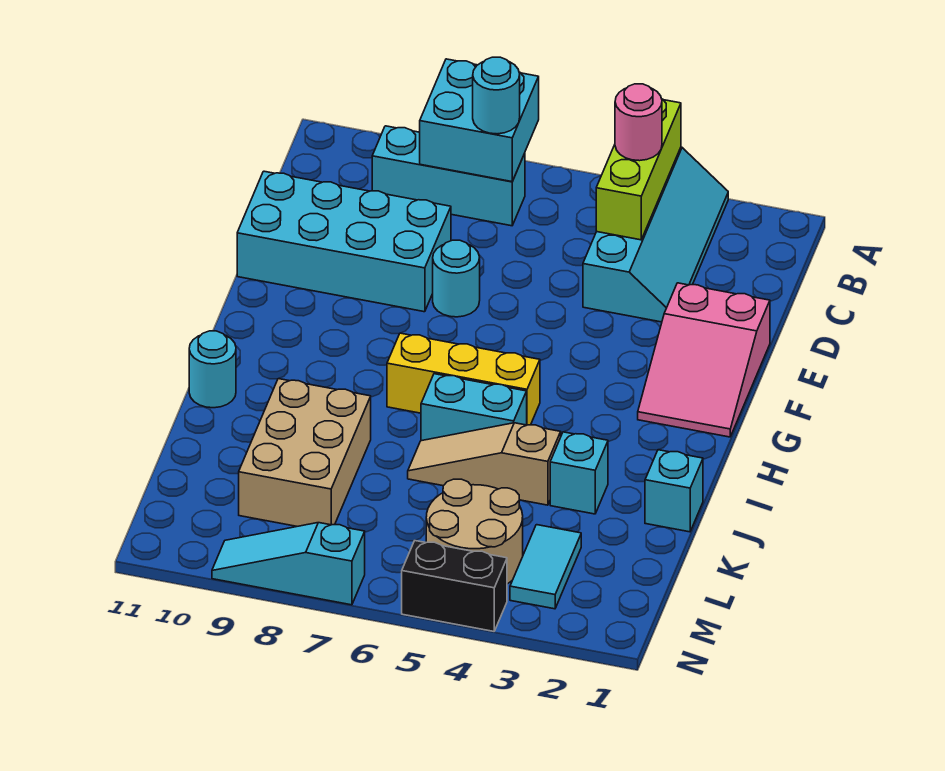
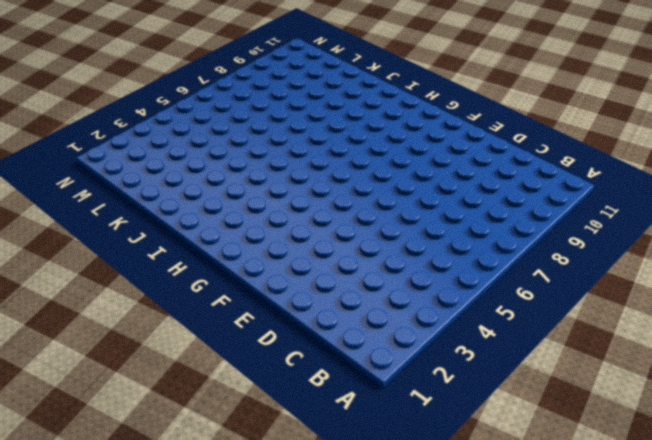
none -> cyan 2x4 slope [583,147,728,322]
none -> cyan 1x3 brick [372,126,525,226]
none -> cyan 2x4 brick [237,171,451,312]

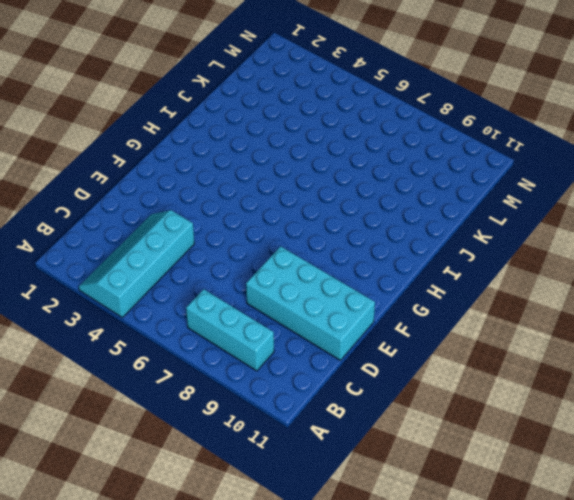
none -> pink 2x3 slope [638,283,770,437]
none -> cyan 1x1 round brick [433,240,480,317]
none -> yellow 1x3 brick [387,333,540,425]

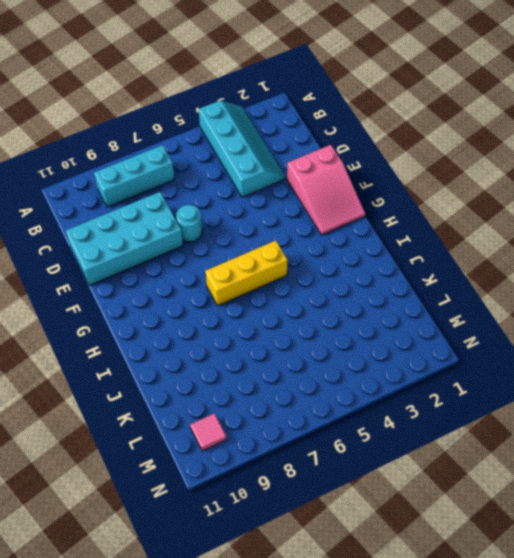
pink 1x1 tile [190,414,226,451] -> none
none -> cyan 1x2 brick [421,374,527,441]
none -> cyan 1x1 round brick [189,331,236,408]
none -> cyan 1x1 brick [645,450,703,532]

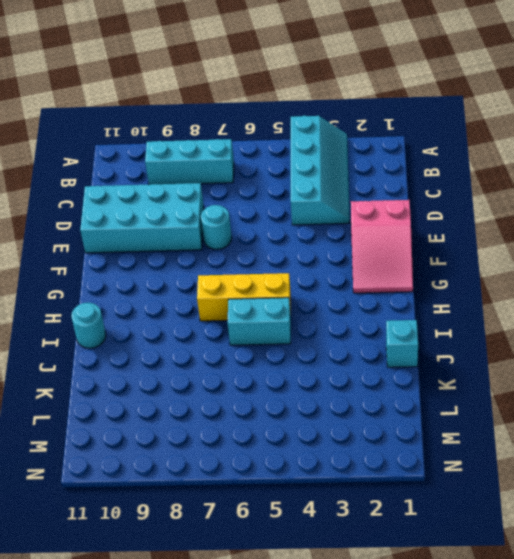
none -> cyan 1x1 brick [550,432,608,514]
none -> tan 1x3 slope [408,423,561,505]
none -> tan 2x3 brick [239,379,371,526]

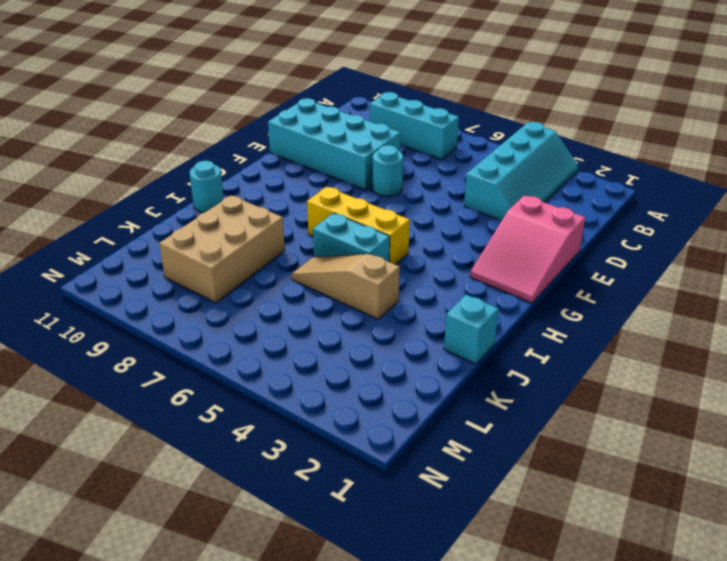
none -> cyan 1x1 brick [550,432,608,514]
none -> cyan 1x2 tile [510,525,581,609]
none -> tan 2x2 round brick [426,479,523,584]

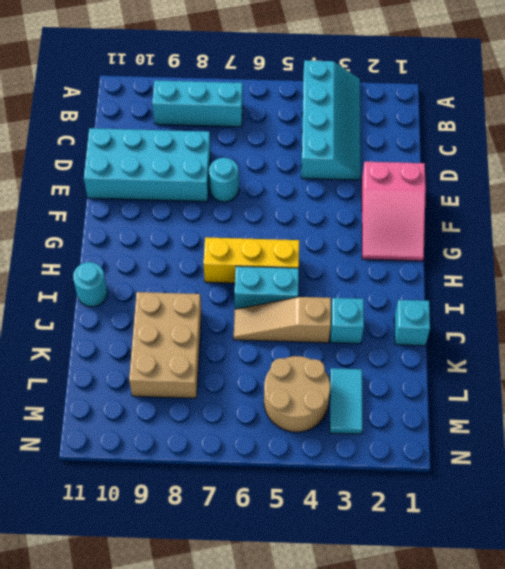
none -> black 1x2 brick [402,541,507,631]
none -> cyan 1x3 slope [212,523,365,605]
none -> lime 1x3 brick [596,99,681,240]

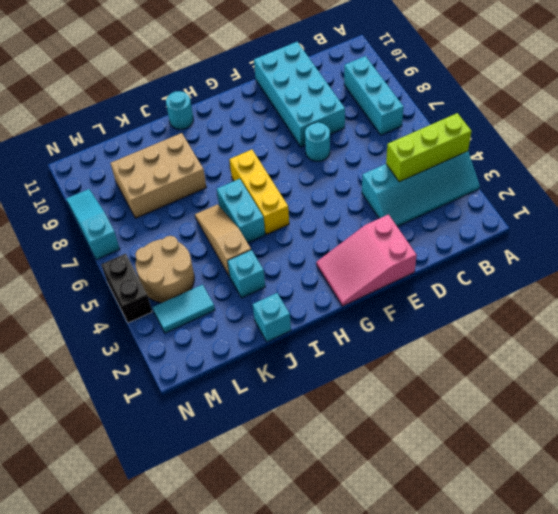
none -> cyan 2x2 brick [420,59,539,182]
none -> pink 1x1 round brick [615,84,662,161]
none -> cyan 1x1 round brick [473,57,520,134]

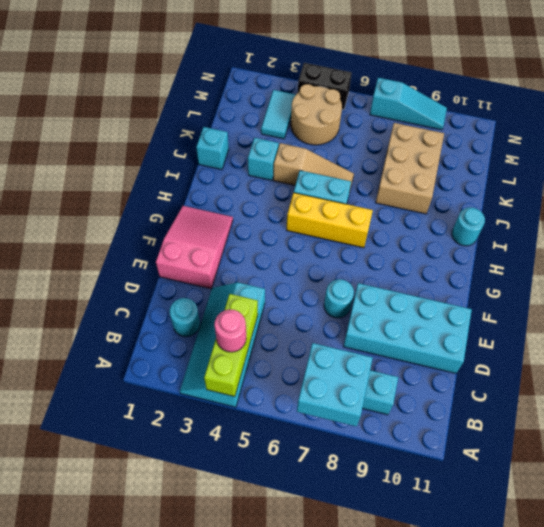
cyan 1x1 round brick [170,298,200,337] -> cyan 1x1 round brick moved to [473,57,520,134]

